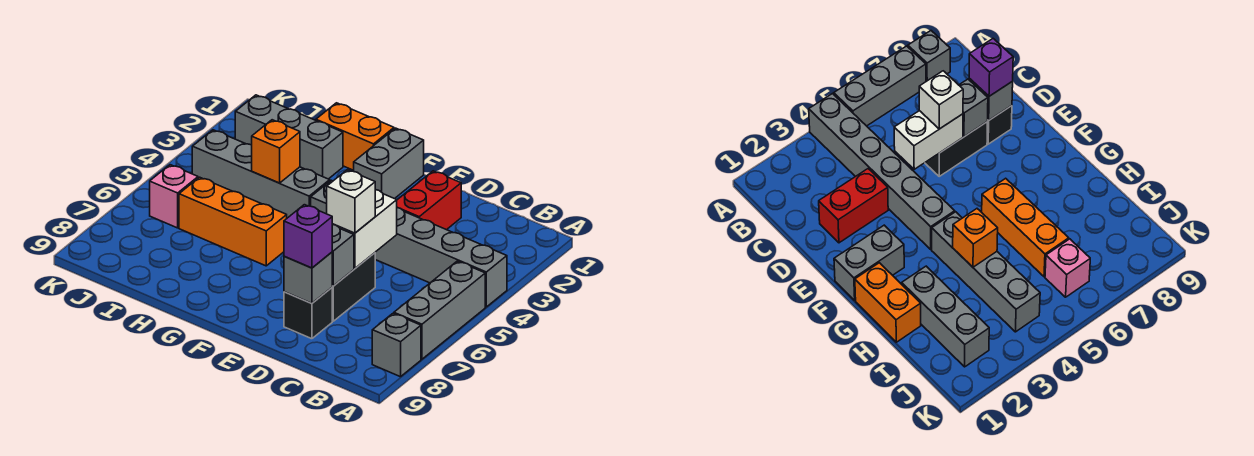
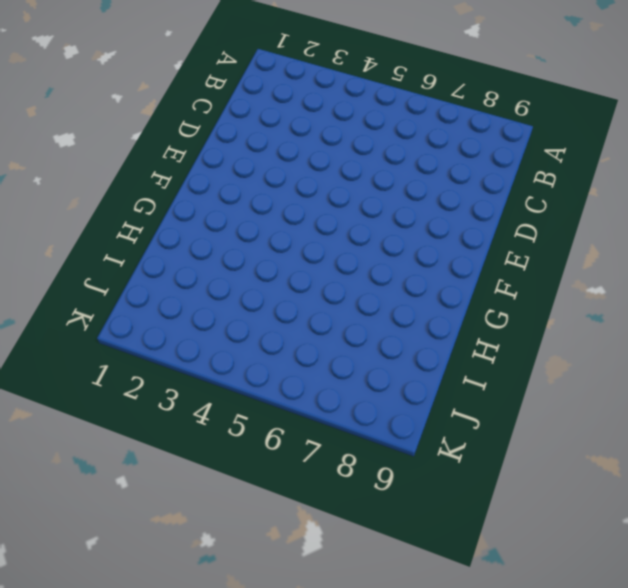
none -> grey 1x6 brick [311,180,507,307]
none -> grey 1x3 brick [394,261,485,359]
none -> grey 1x1 brick [372,313,421,377]

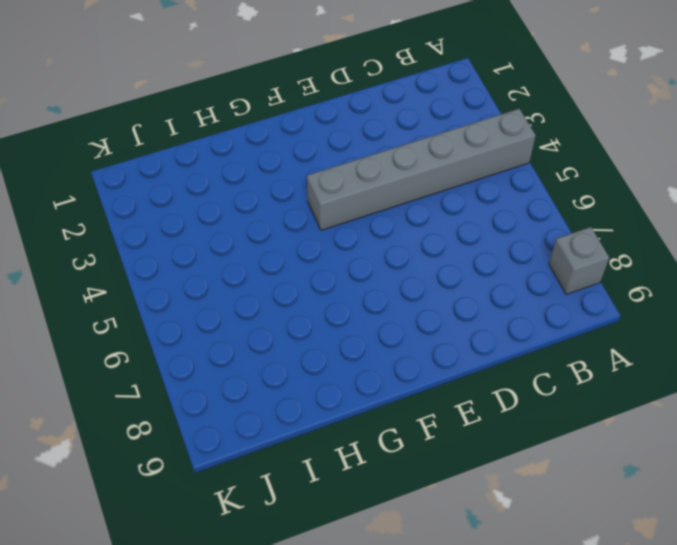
none -> grey 1x3 brick [394,261,485,359]
none -> red 1x2 brick [397,171,461,230]
none -> black 1x2 brick [332,253,375,321]

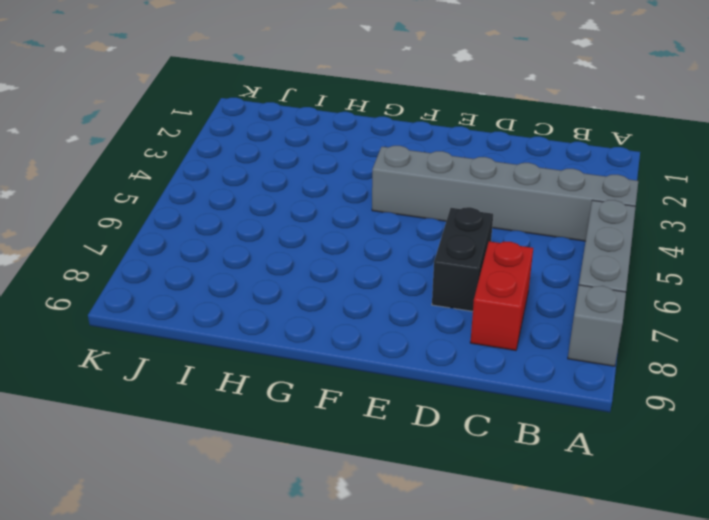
red 1x2 brick [470,241,533,351] -> red 1x2 brick moved to [397,171,461,230]
none -> black 1x1 brick [284,288,332,339]
none -> grey 1x2 brick [353,128,424,199]
none -> orange 1x2 brick [316,103,394,170]

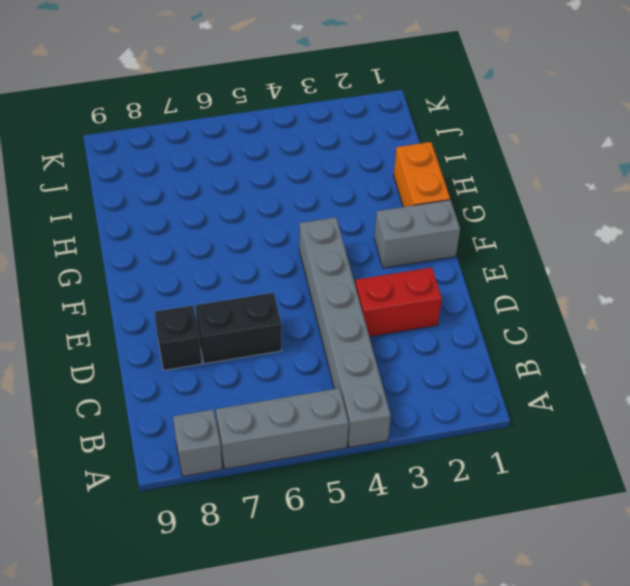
none -> grey 1x4 brick [192,130,330,218]
none -> orange 1x3 brick [179,177,287,266]
none -> grey 1x3 brick [235,95,343,179]

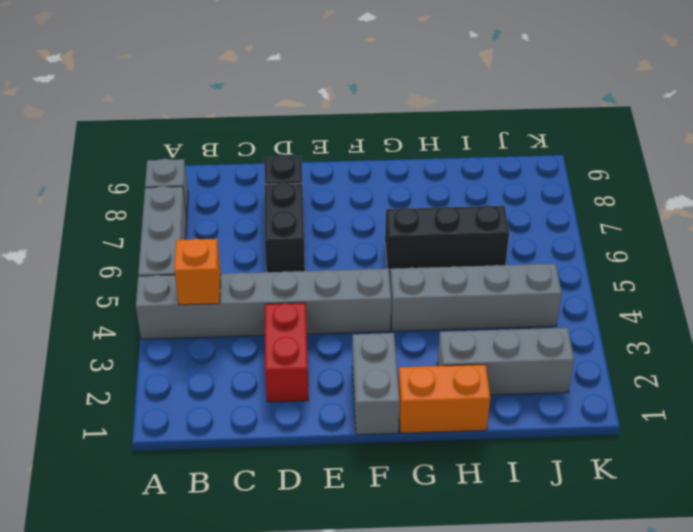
orange 1x1 brick [174,239,221,305] -> orange 1x1 brick moved to [252,120,300,183]
black 1x3 brick [385,205,509,270] -> orange 1x3 brick [179,177,287,266]
none -> pink 1x1 brick [150,165,198,228]
none -> white 1x2 brick [333,190,397,268]
none -> grey 1x1 brick [332,224,354,286]

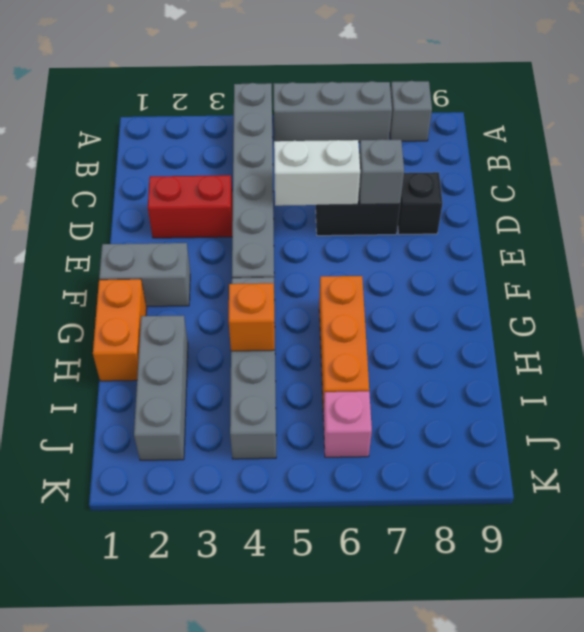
none -> grey 1x1 brick [284,252,332,303]
none -> white 1x1 brick [327,170,375,233]
none -> purple 1x1 brick [284,205,332,268]

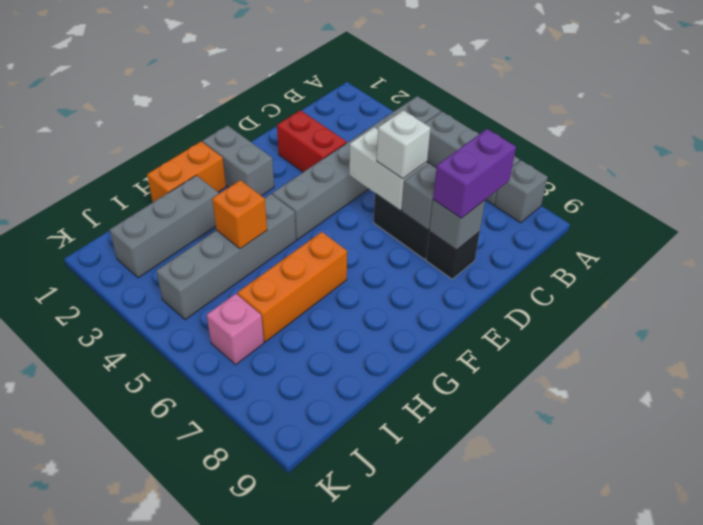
purple 1x2 brick [433,129,516,218] -> purple 1x1 brick [284,205,332,268]

